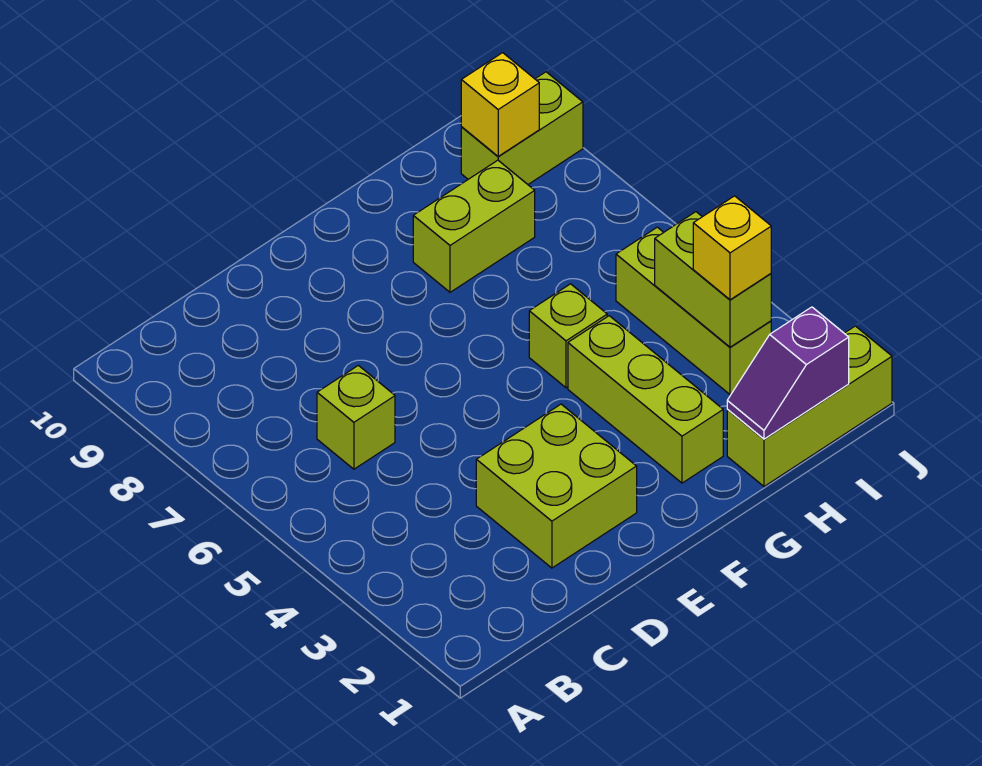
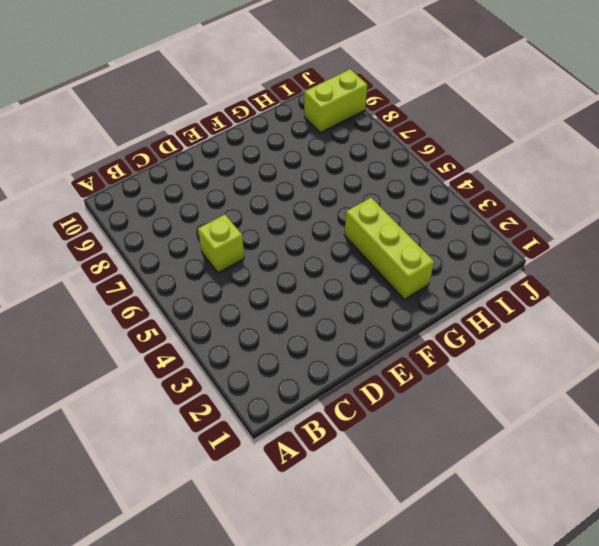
none -> lime 2x2 brick [476,404,637,568]
none -> lime 1x1 brick [529,284,607,388]
none -> lime 1x2 brick [413,160,535,292]

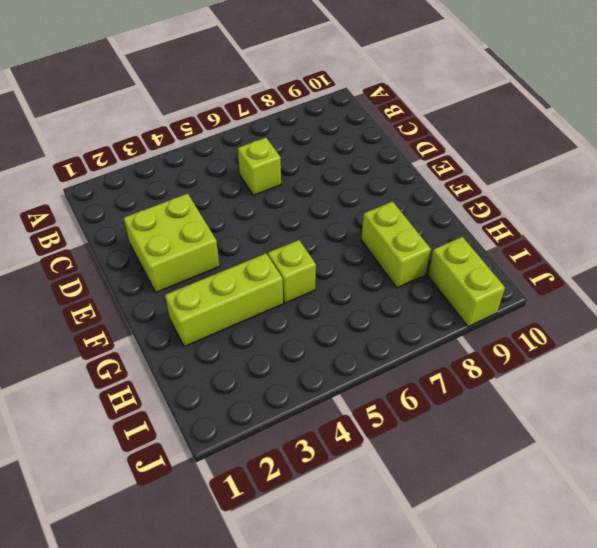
none -> lime 1x3 brick [727,326,892,486]
none -> lime 1x3 brick [616,227,771,395]
none -> purple 1x2 slope [727,307,849,439]

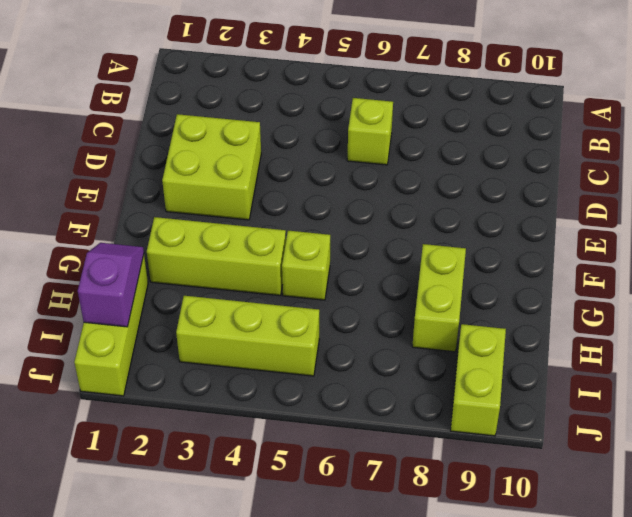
none -> lime 1x2 brick [655,212,771,347]
none -> yellow 1x1 brick [461,53,539,157]
none -> yellow 1x1 brick [693,196,771,300]

